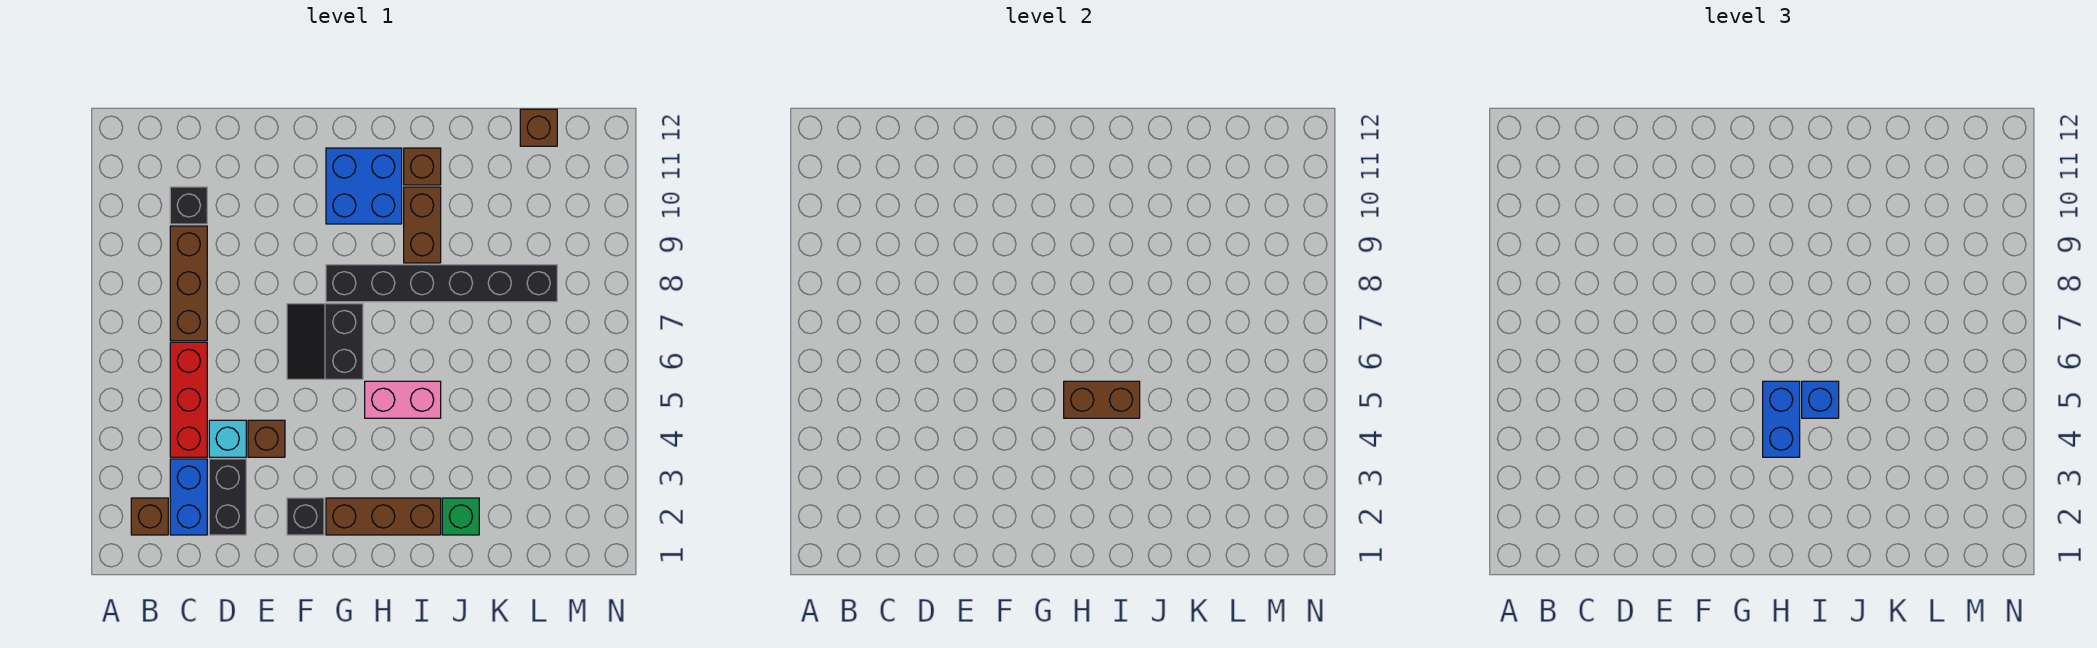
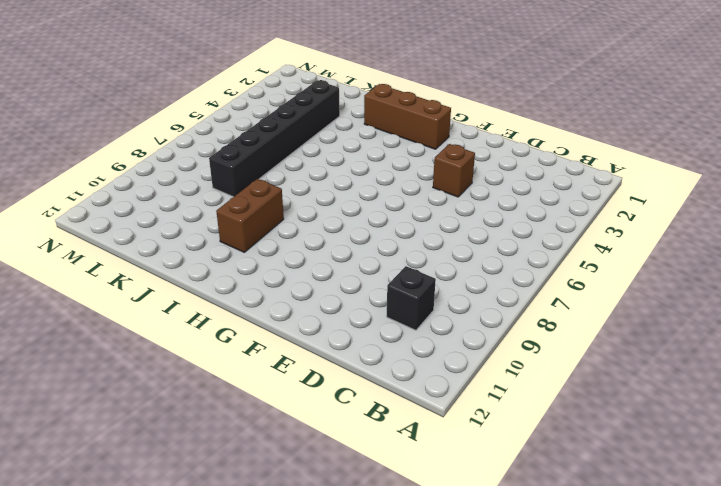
black 1x6 brick [209,80,340,197] -> black 1x6 brick turned to [326,265,557,302]
none -> brown 1x1 brick [131,498,168,535]
none -> blue 1x2 brick [170,459,207,535]
none -> red 1x3 brick [170,342,207,457]

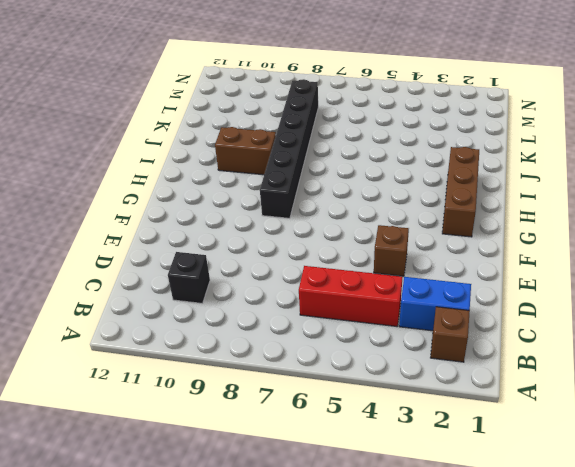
none -> brown 1x3 brick [170,226,207,341]
none -> black 1x2 brick [209,459,246,535]
none -> cyan 1x1 brick [209,420,246,457]

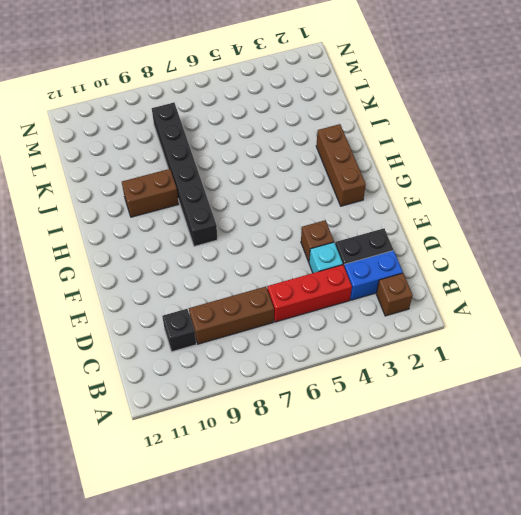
none -> black 1x1 brick [287,498,324,535]
none -> black 2x2 slope [287,304,363,379]
none -> blue 2x2 brick [326,148,402,224]

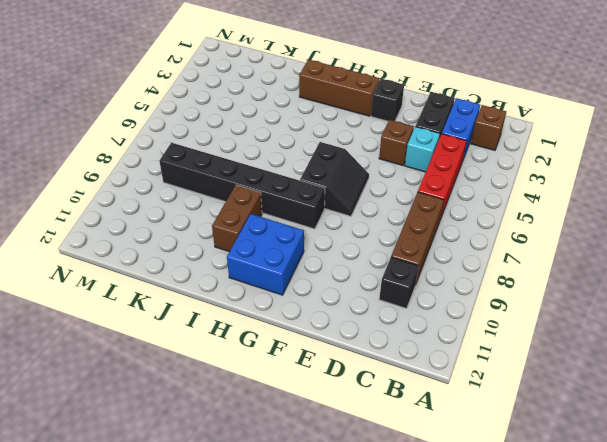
none -> pink 1x2 brick [365,381,441,418]
none -> brown 1x1 brick [404,148,441,185]
none -> green 1x1 brick [442,498,479,535]

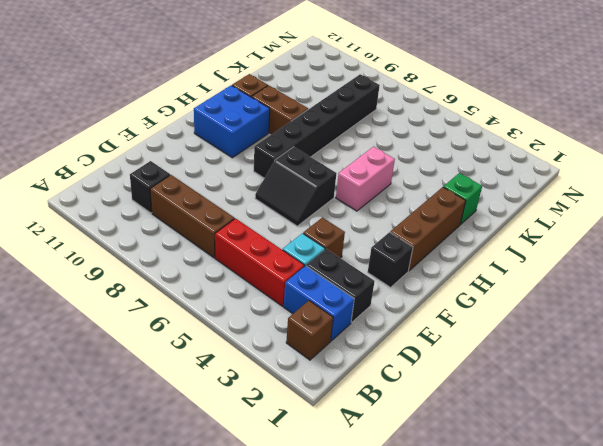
none -> brown 1x1 brick [520,109,557,146]
none -> brown 1x2 brick [1064,381,1140,418]
none -> blue 1x2 brick [1763,381,1800,457]

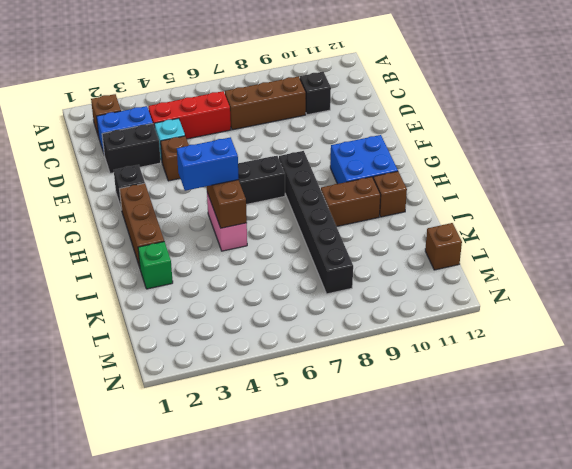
none -> blue 1x1 brick [1802,381,1839,418]

